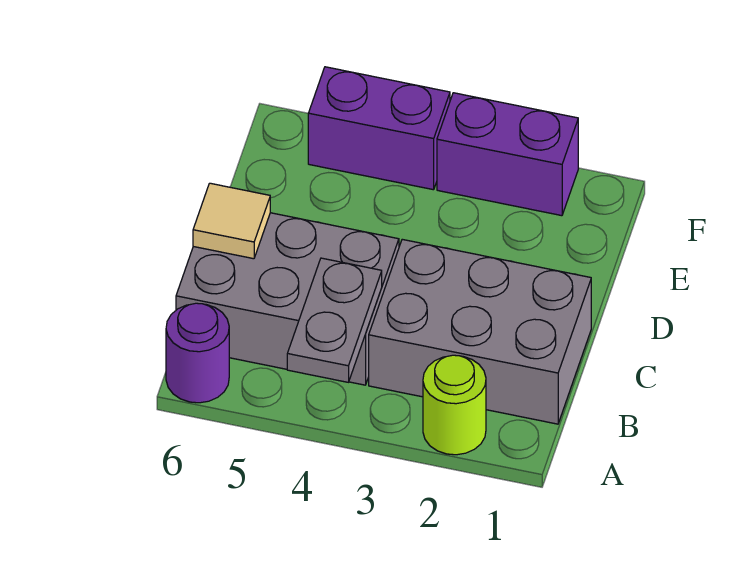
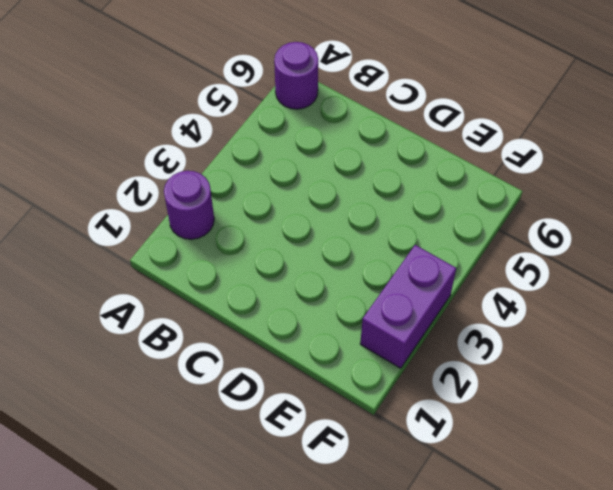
purple 1x1 round brick [164,171,214,239] -> lime 1x1 round brick [423,355,486,455]
none -> grey 2x3 brick [369,239,591,424]
none -> grey 2x3 brick [176,213,399,385]

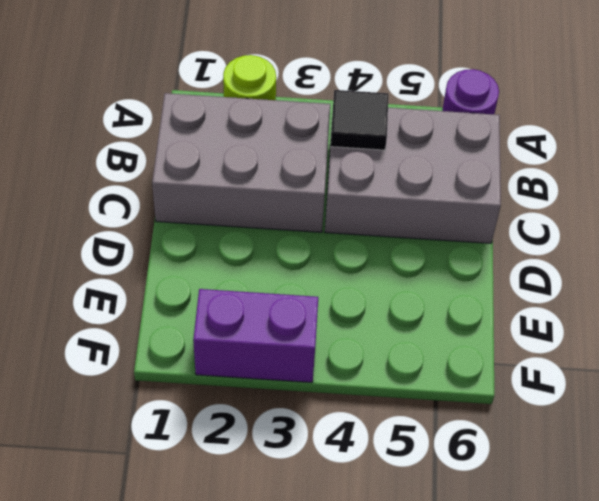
black 1x1 tile [331,90,388,150] -> grey 1x2 plate [287,258,382,382]
none -> purple 1x2 brick [308,67,450,190]
none -> tan 1x1 tile [193,183,270,259]

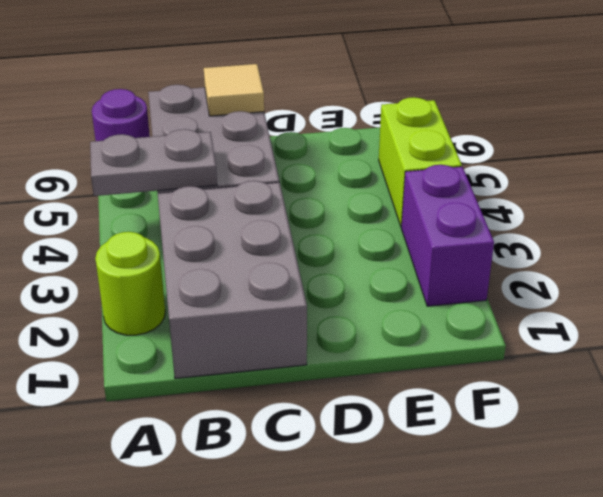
lime 1x2 brick [379,97,462,227] -> purple 1x2 brick [308,67,450,190]

